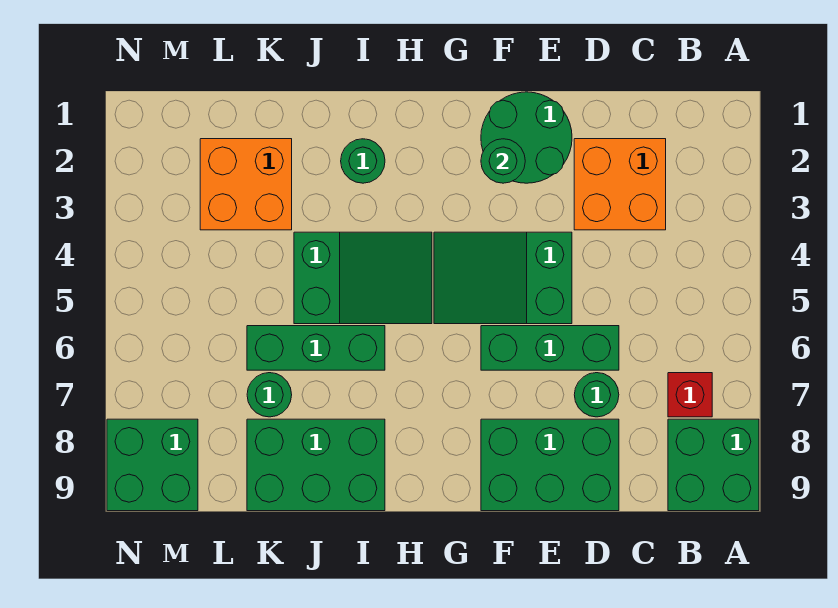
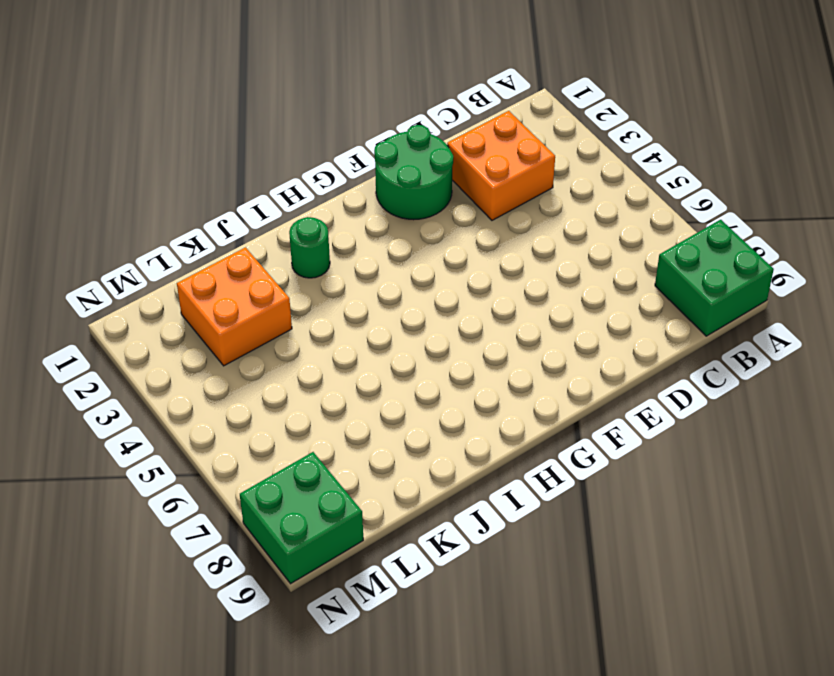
none -> red 1x1 brick [668,373,712,417]
none -> green 1x3 brick [481,326,619,370]
none -> green 1x1 round brick [574,373,619,417]

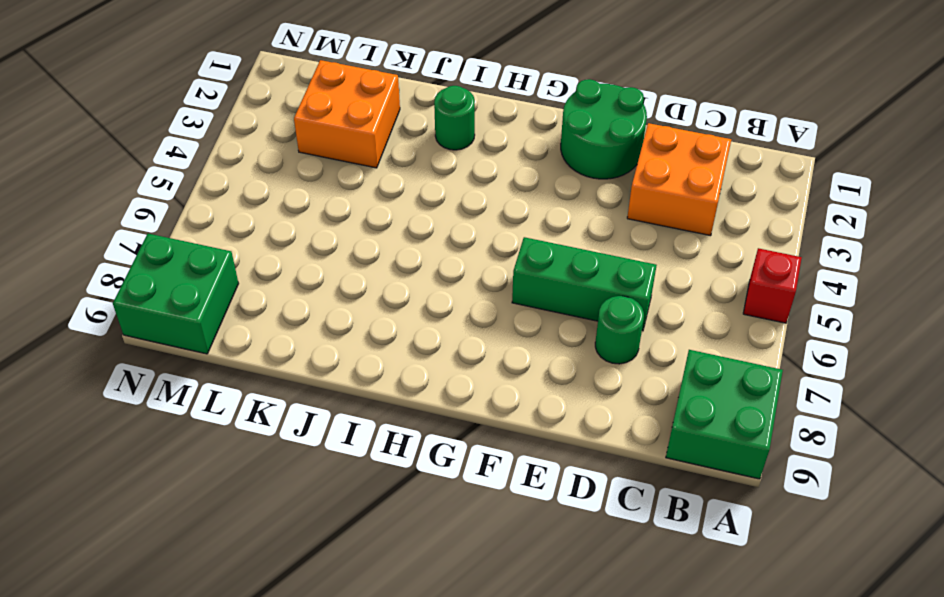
red 1x1 brick [743,248,802,323] -> red 1x1 brick moved to [668,373,712,417]
none -> green 2x3 brick [481,419,619,511]
none -> green 2x3 slope [434,232,572,324]
none -> green 2x3 slope [294,232,432,324]

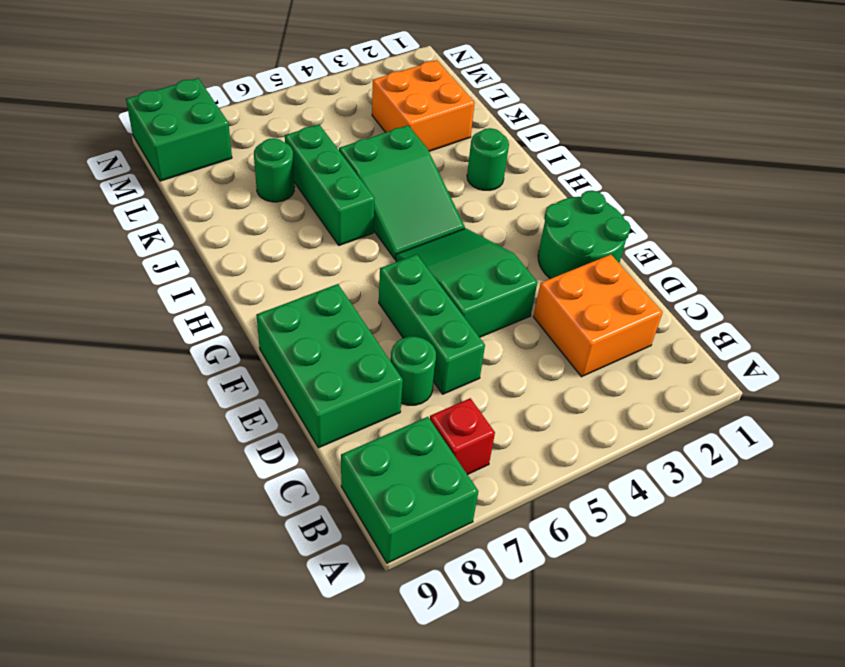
none -> green 2x3 brick [247,419,385,511]
none -> green 1x1 round brick [481,139,525,183]

